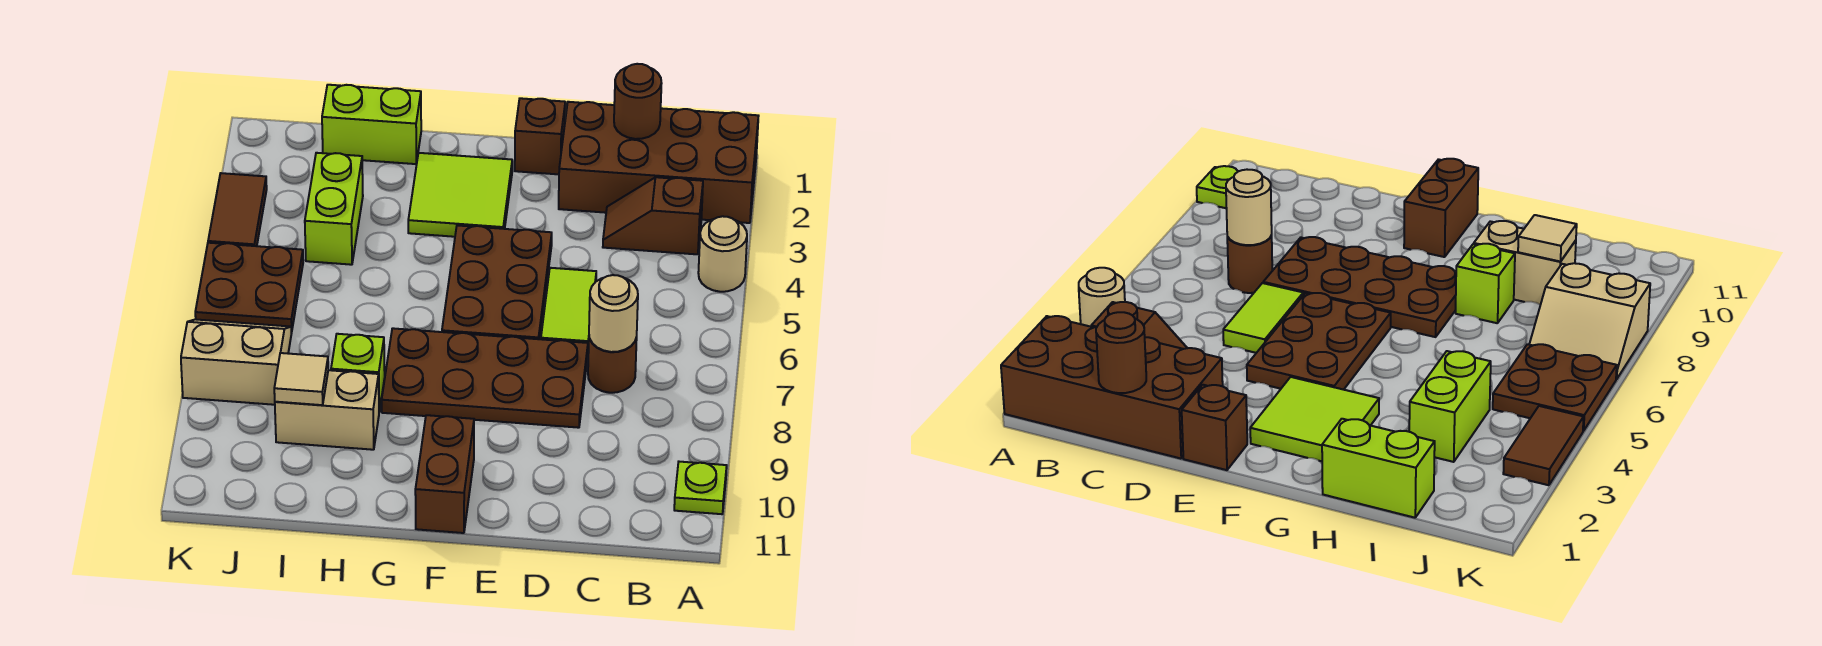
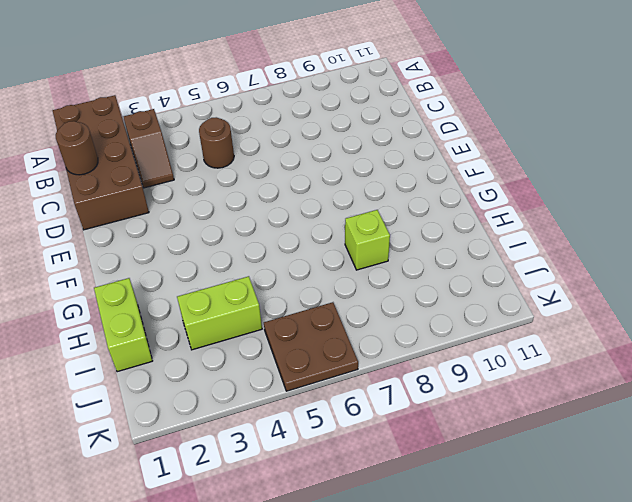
brown 1x1 round brick [199,117,234,168] -> brown 1x1 round brick moved to [588,337,637,393]
none -> tan 1x1 round brick [698,216,747,292]
none -> lime 1x1 plate [674,462,727,514]
none -> lime 1x2 tile [541,268,596,349]

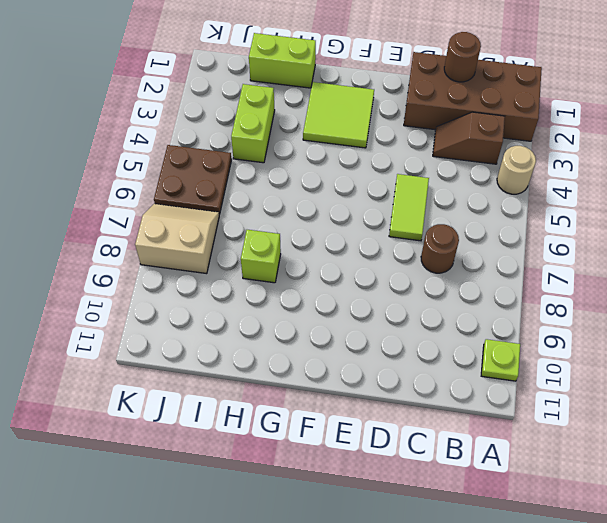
none -> brown 2x4 plate [382,328,588,428]
none -> brown 1x1 brick [515,98,565,174]
none -> brown 2x3 plate [442,225,552,339]

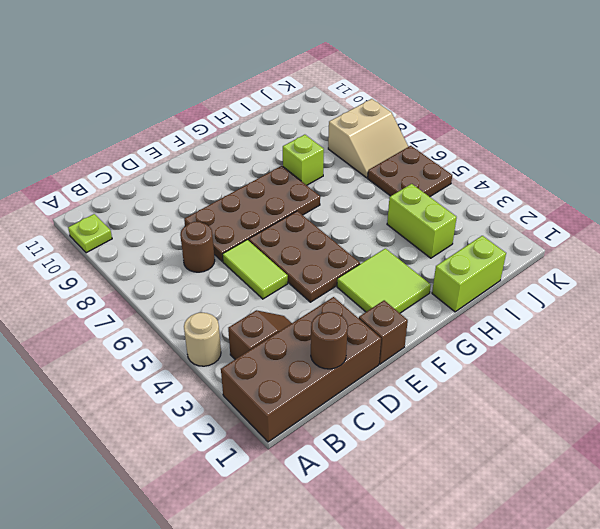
none -> brown 1x2 brick [415,415,474,533]
none -> tan 1x2 brick [275,370,379,450]
none -> brown 1x2 tile [208,173,267,246]

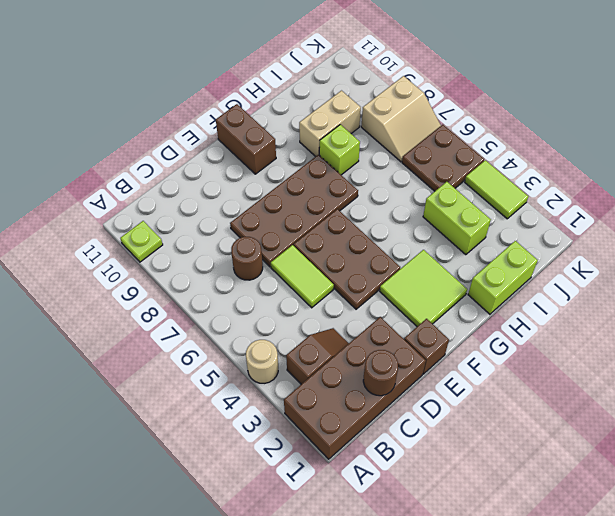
lime 1x2 tile [465,160,528,219] -> brown 1x2 tile [208,173,267,246]
none -> tan 1x1 round brick [589,275,638,352]
none -> tan 1x1 tile [274,353,328,405]

